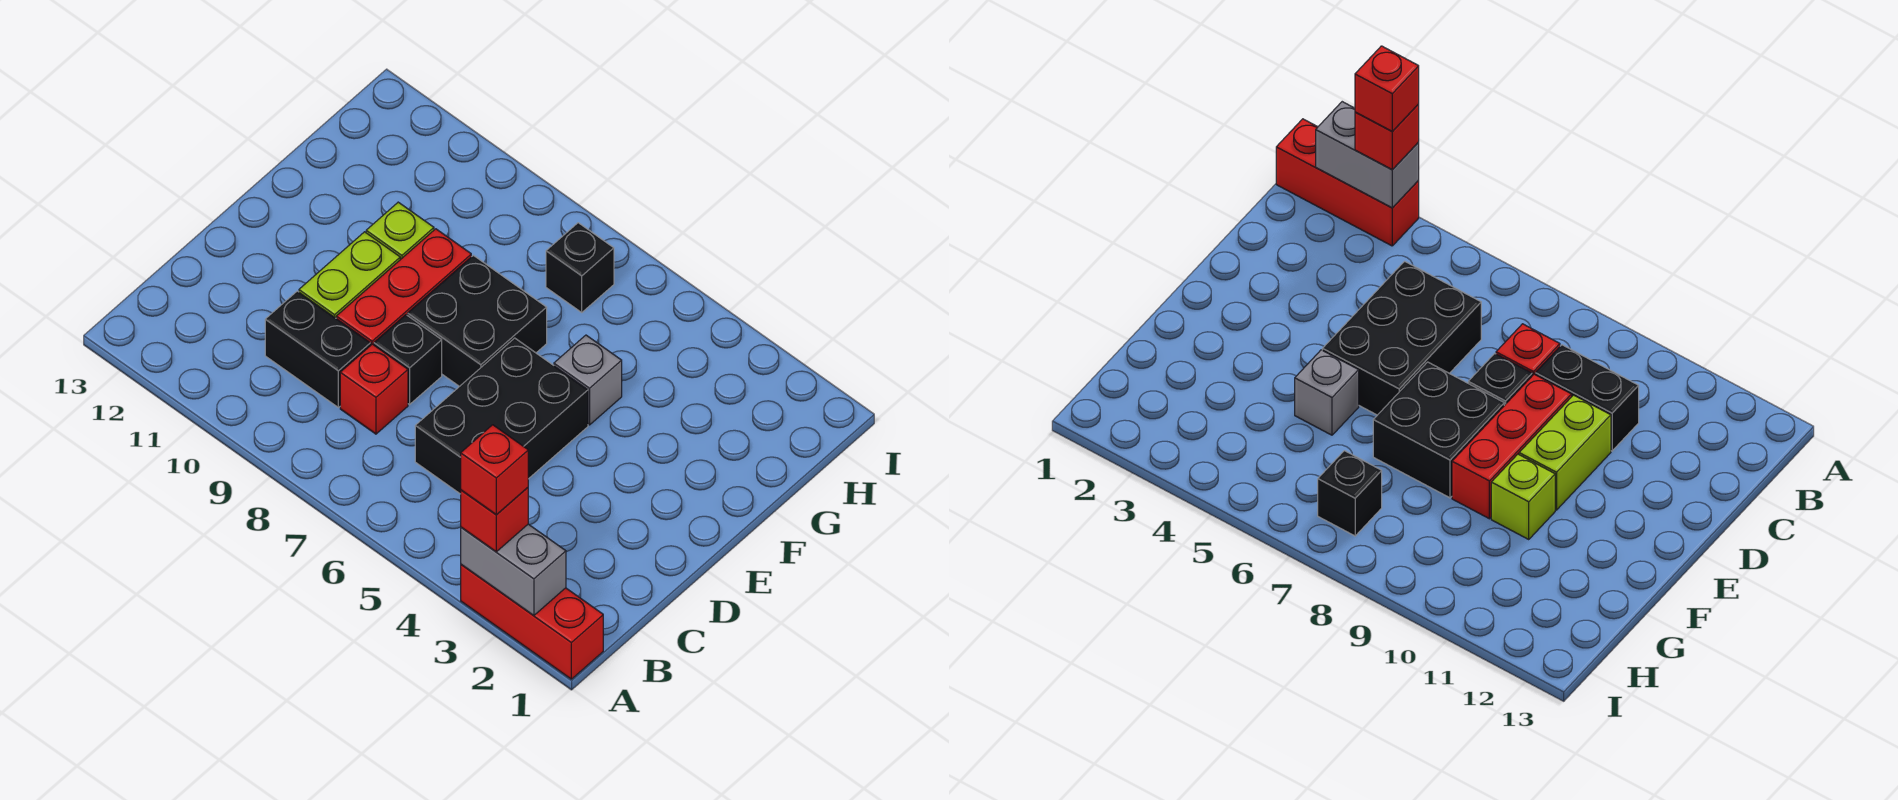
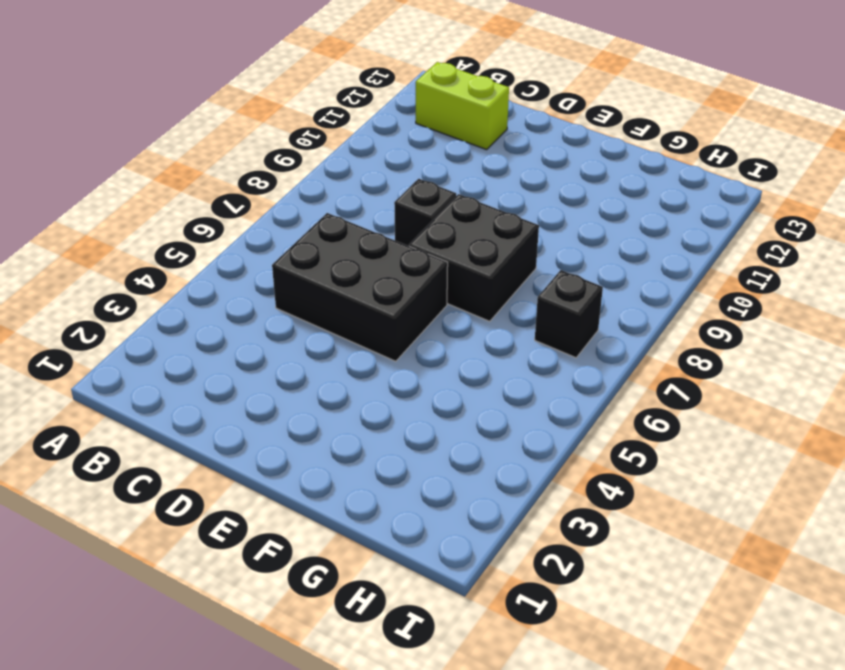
lime 1x2 brick [416,62,509,150] -> lime 1x2 brick moved to [299,232,400,318]
none -> red 1x3 brick [461,565,603,679]
none -> red 1x1 brick [340,344,408,434]
none -> black 1x2 brick [265,291,371,407]

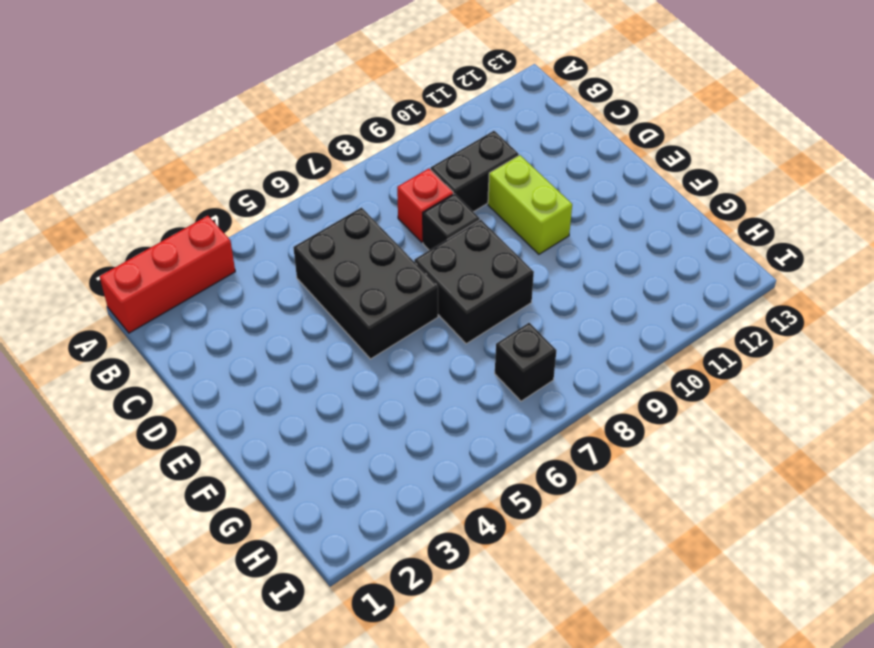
none -> red 1x3 brick [336,229,471,345]
none -> grey 1x1 brick [554,335,622,425]
none -> lime 1x1 brick [366,202,434,260]

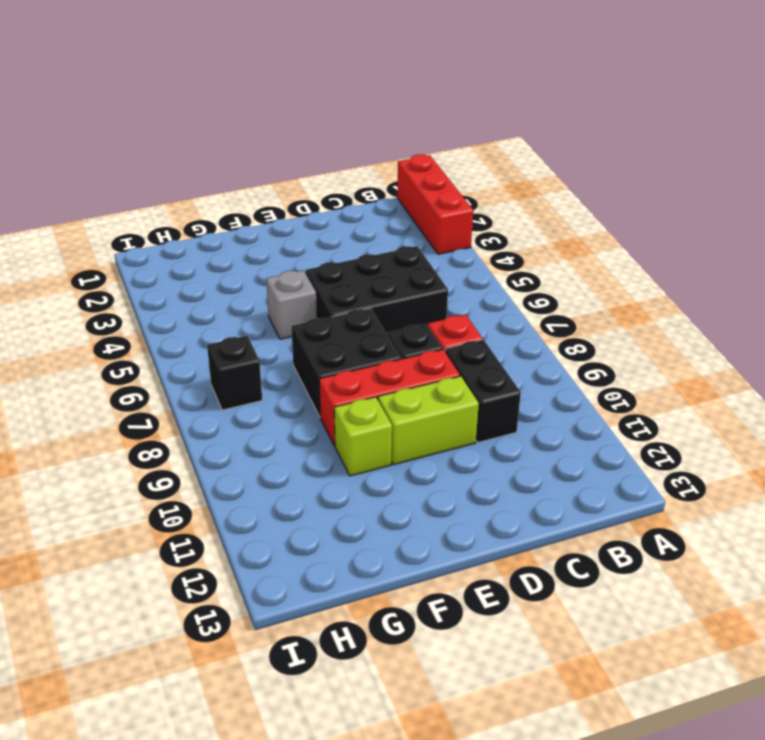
none -> grey 1x2 brick [461,524,566,616]
none -> red 1x1 brick [461,488,528,552]
none -> red 1x1 brick [461,425,528,514]

